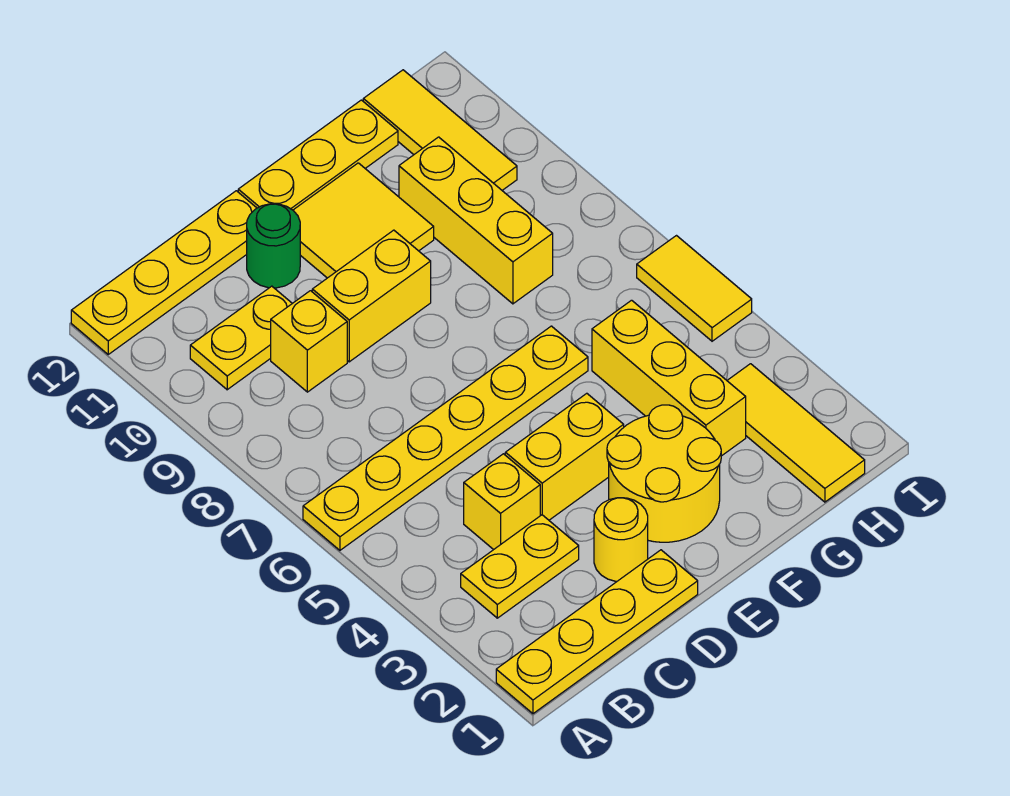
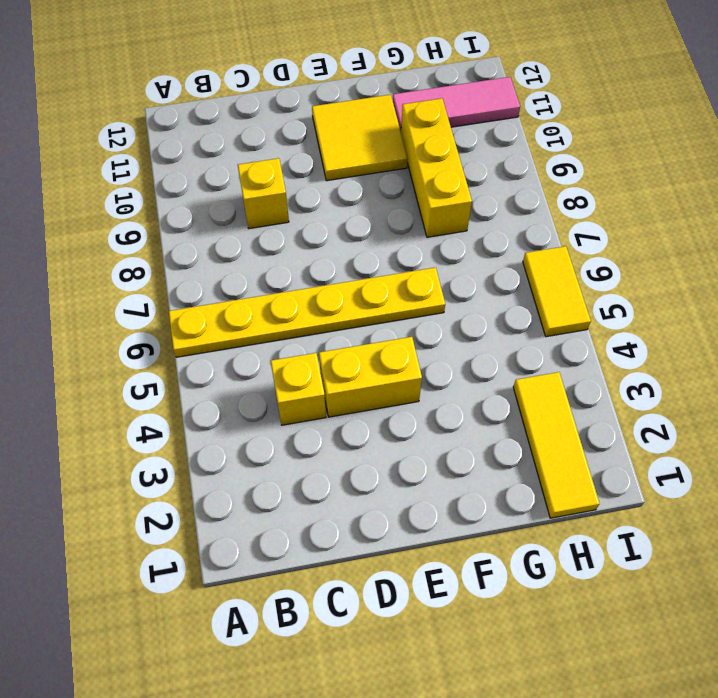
pink 1x3 tile [393,77,520,131] -> yellow 1x3 tile [363,70,517,190]
none -> yellow 1x4 plate [496,550,698,714]
none -> yellow 1x4 plate [71,191,257,354]
none -> yellow 1x2 plate [461,515,579,618]

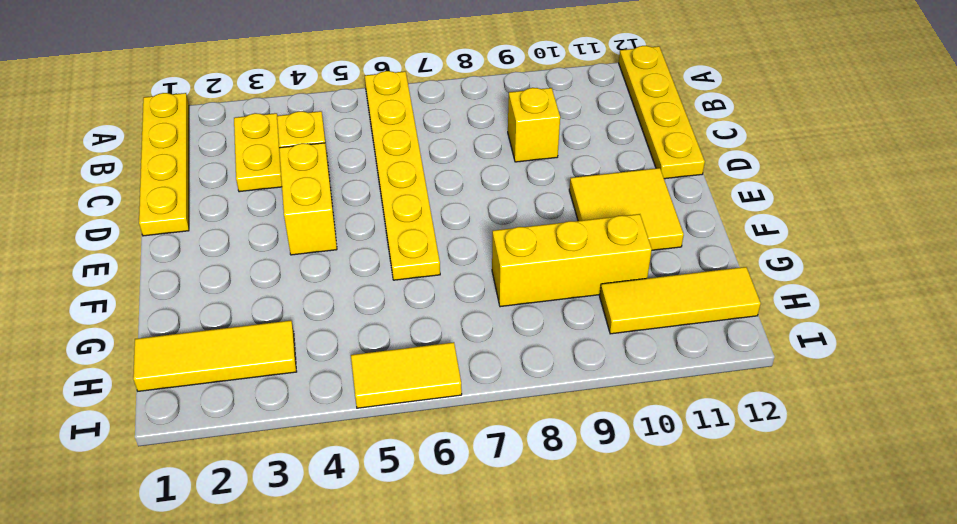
none -> yellow 1x2 plate [190,286,292,390]
none -> yellow 1x1 round brick [594,498,648,581]
none -> yellow 1x2 brick [312,230,431,362]

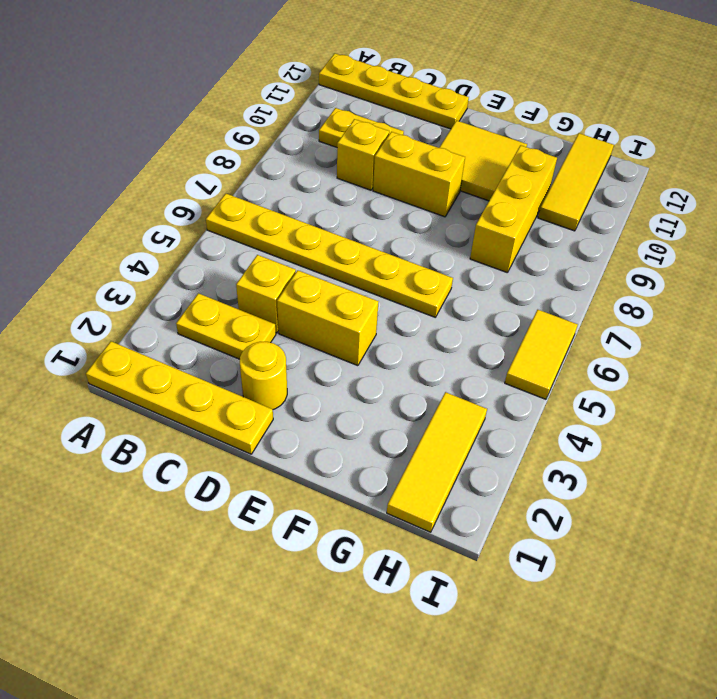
none -> green 1x1 round brick [247,204,300,288]
none -> yellow 2x2 round brick [607,405,721,542]
none -> yellow 1x3 plate [238,100,398,210]

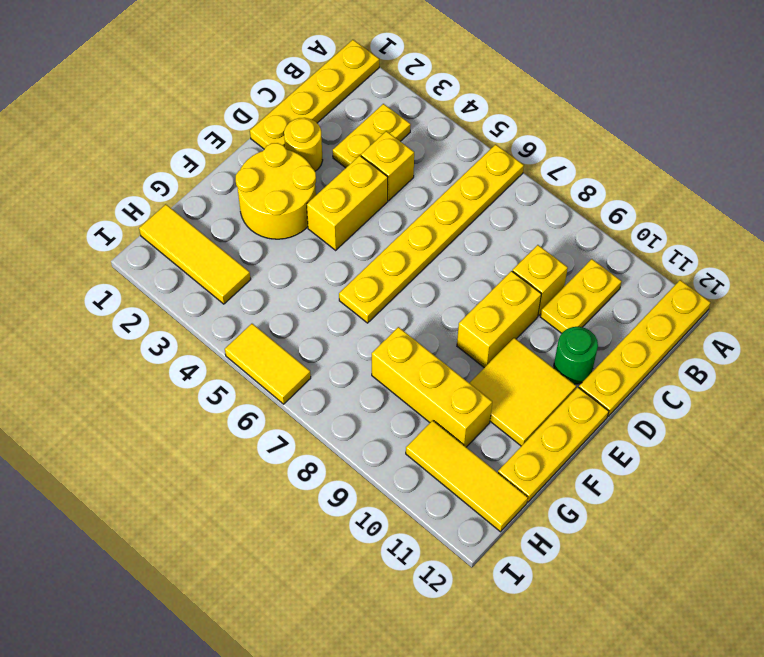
none -> yellow 1x3 brick [592,300,746,456]

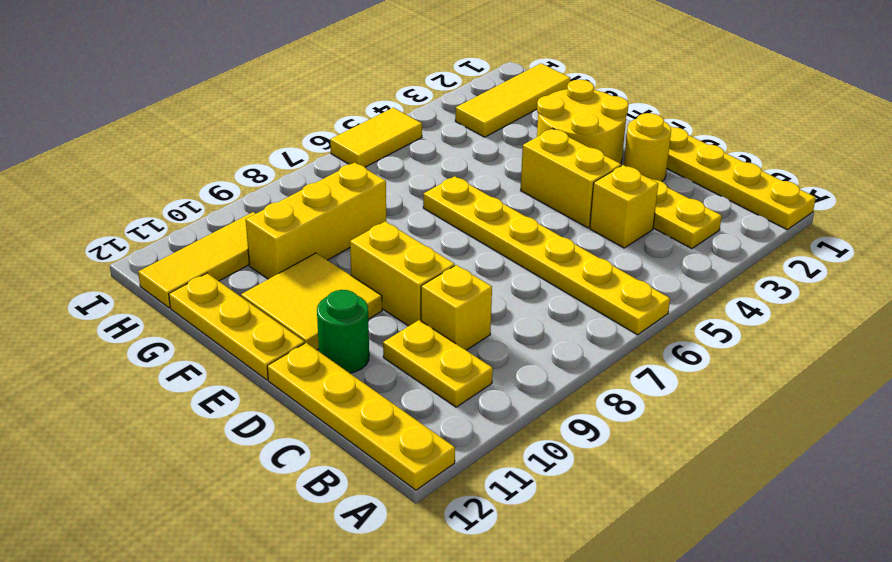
none -> yellow 1x3 brick [592,300,746,456]

